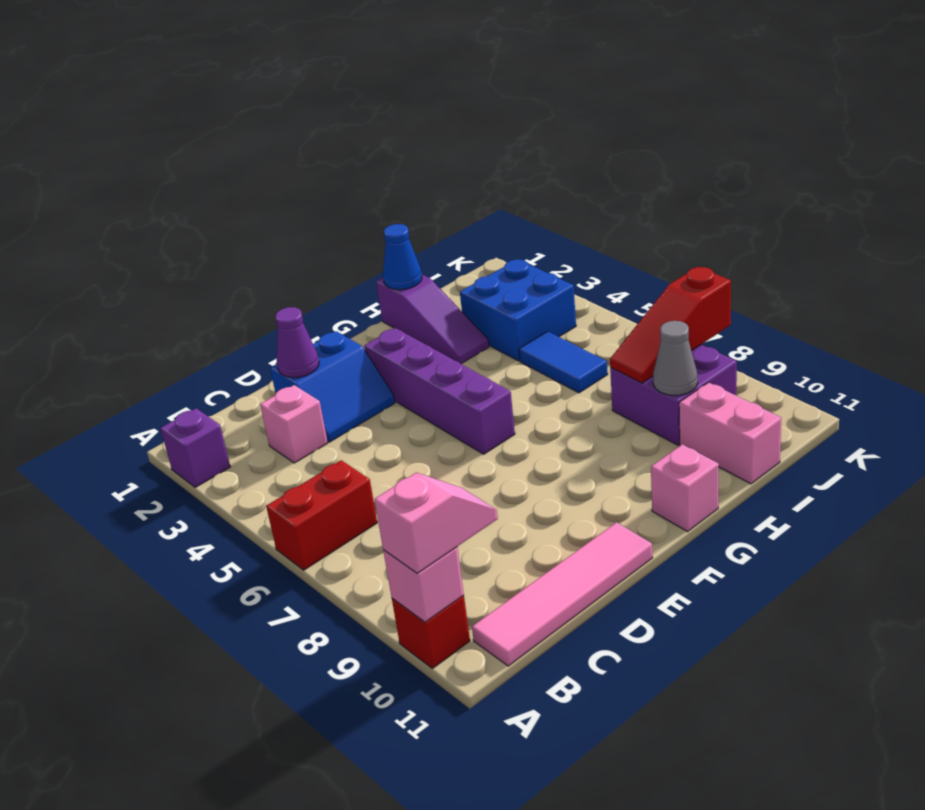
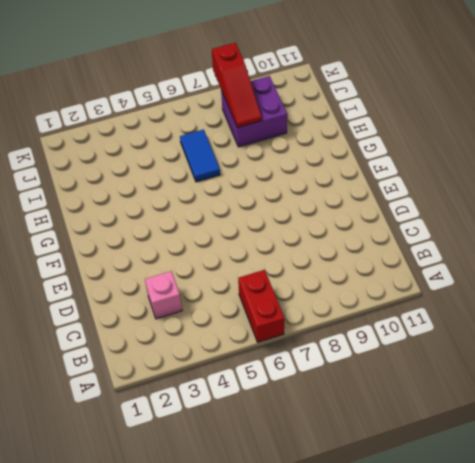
blue 1x2 tile [180,129,220,182] -> blue 1x2 tile turned to [519,331,608,393]
none -> purple 1x1 brick [160,408,230,488]
none -> red 1x1 brick [392,596,470,668]
none -> pink 1x4 tile [472,522,652,666]

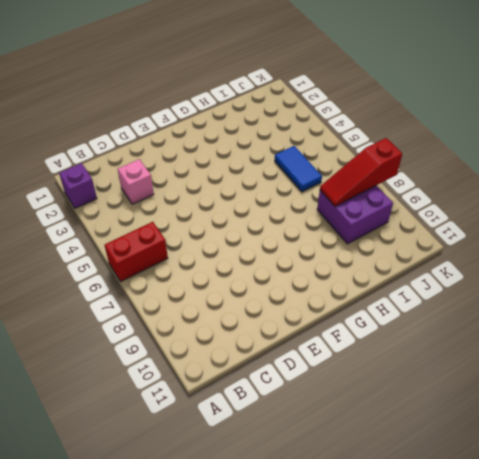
none -> red 1x1 brick [392,596,470,668]
none -> pink 1x4 tile [472,522,652,666]
none -> blue 2x2 slope [270,331,395,442]

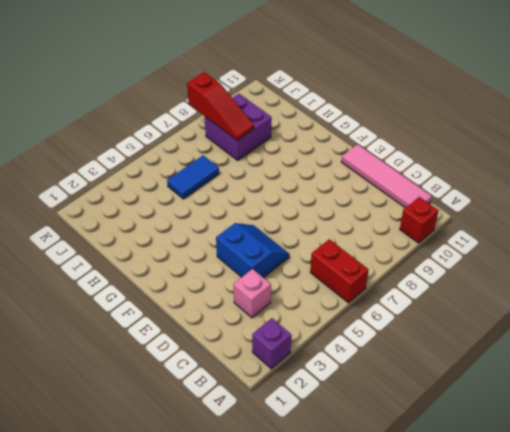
blue 2x2 slope [216,223,289,278] -> blue 2x2 slope moved to [270,331,395,442]
none -> purple 1x4 brick [364,328,515,454]
none -> pink 1x1 brick [651,444,719,532]
none -> purple 1x3 slope [376,275,489,364]

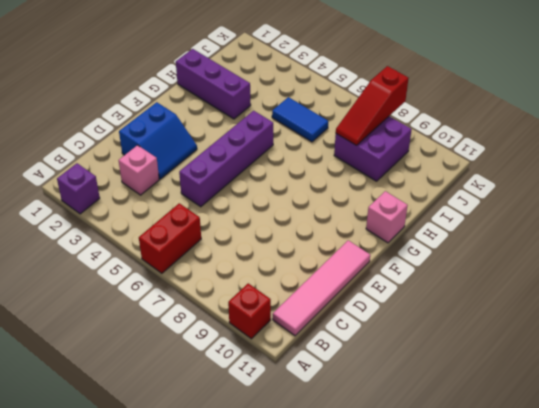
purple 1x4 brick [179,111,273,207] -> purple 1x4 brick turned to [364,328,515,454]
purple 1x3 brick [176,49,251,119] -> purple 1x3 slope [376,275,489,364]
none -> blue 2x2 brick [460,259,576,361]
none -> pink 1x2 brick [679,382,781,484]
none -> pink 1x1 brick [383,547,464,622]

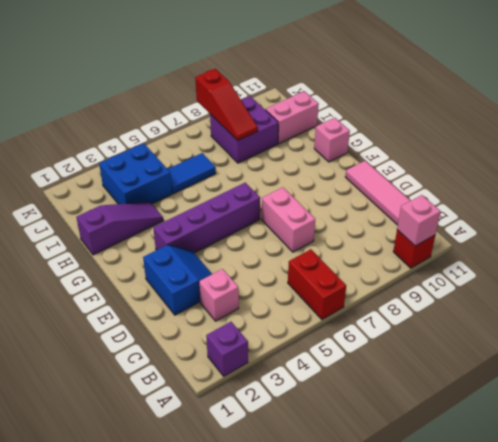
pink 1x2 brick [262,187,315,252] -> none
none -> purple 1x1 cone [275,307,319,378]
none -> blue 1x1 cone [383,224,422,290]
none -> grey 1x1 cone [653,321,698,396]

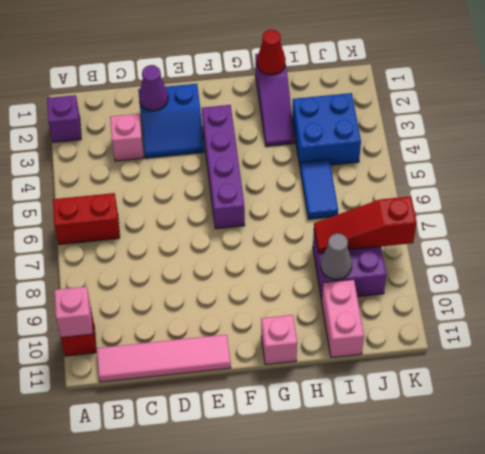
red 1x1 cone [257,30,286,75] -> blue 1x1 cone [383,224,422,290]
none -> pink 1x2 slope [374,473,498,573]

